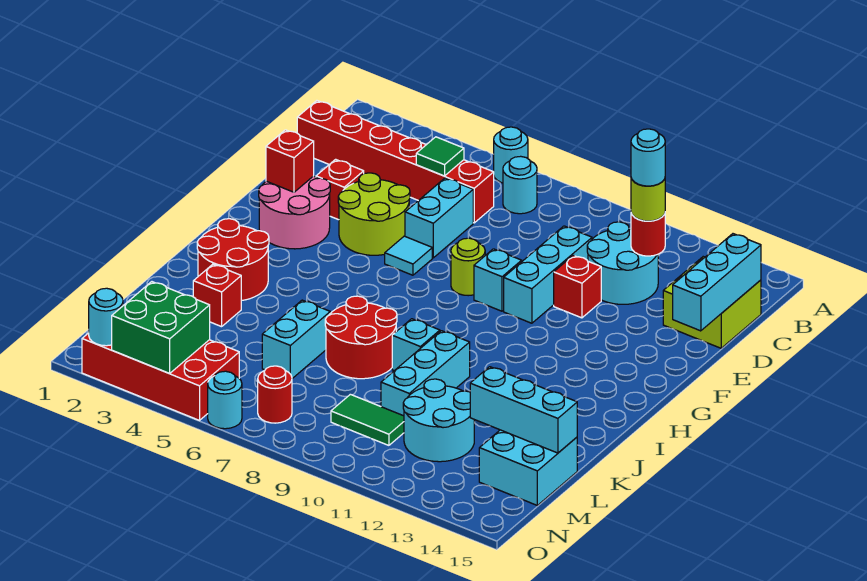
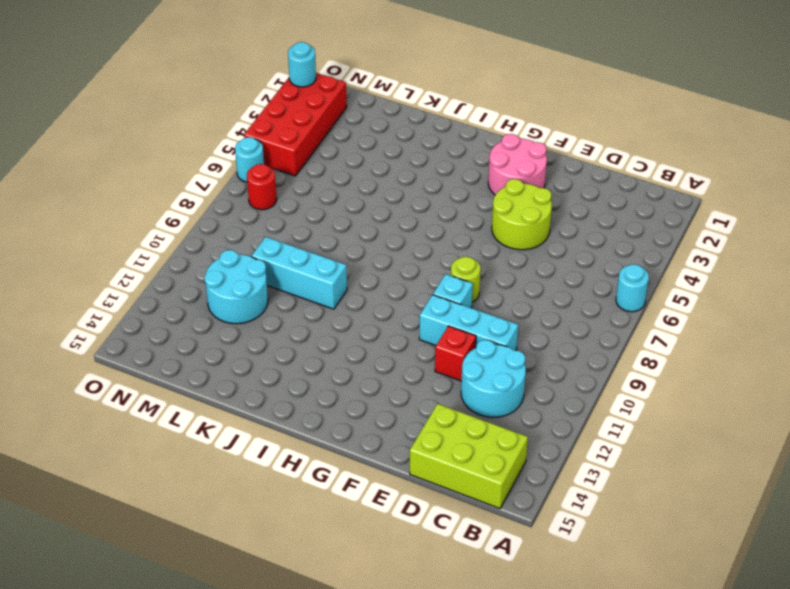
lime 2x3 brick [410,404,528,509] -> lime 2x2 brick [663,257,761,348]
none -> cyan 1x1 round brick [503,156,537,214]
none -> red 1x6 brick [297,101,494,223]
none -> cyan 1x2 brick [405,178,473,258]
none -> red 1x1 brick [316,159,364,220]

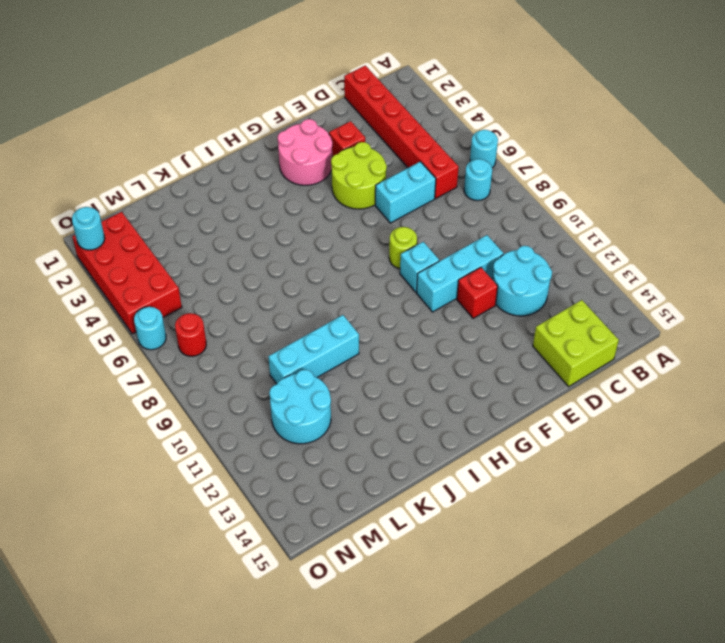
none -> cyan 1x1 tile [385,236,432,275]
none -> red 2x2 round brick [197,219,269,301]
none -> red 2x2 round brick [325,296,397,379]
none -> cyan 1x1 brick [392,319,440,371]

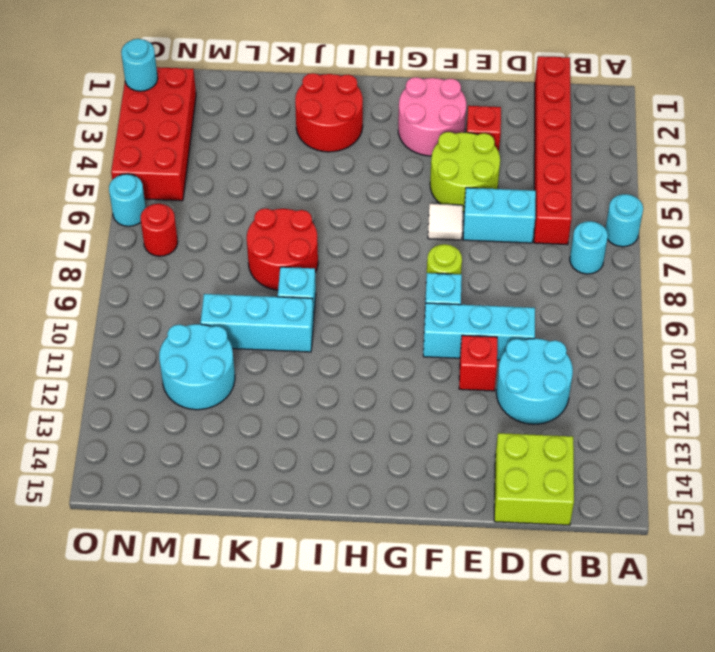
white 1x1 tile [428,204,463,240] -> cyan 1x1 tile [385,236,432,275]
none -> red 1x1 brick [193,264,241,327]
none -> cyan 1x2 brick [262,300,330,378]
none -> cyan 2x2 brick [479,430,577,505]
none -> green 1x2 tile [331,394,404,445]

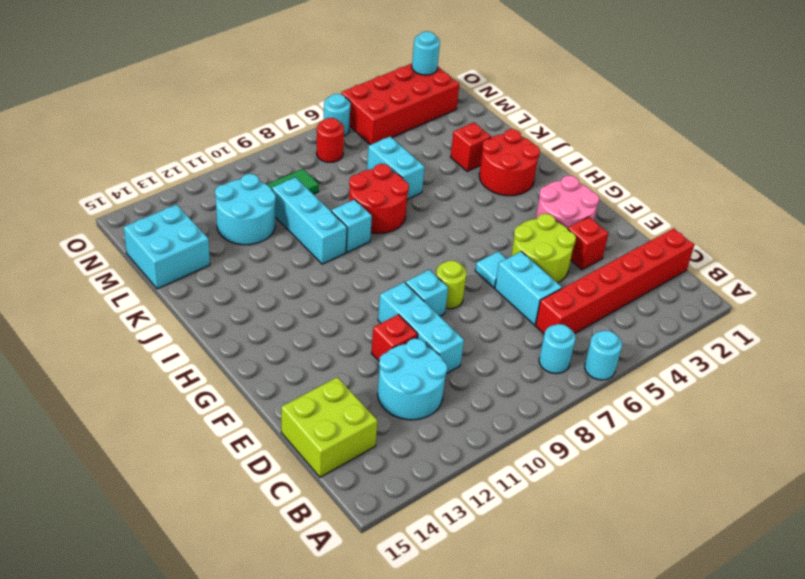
none -> green 1x1 tile [416,137,464,176]
none -> red 1x1 round brick [631,213,665,256]
none -> cyan 1x3 brick [673,234,761,331]
none -> red 1x1 brick [266,130,314,192]

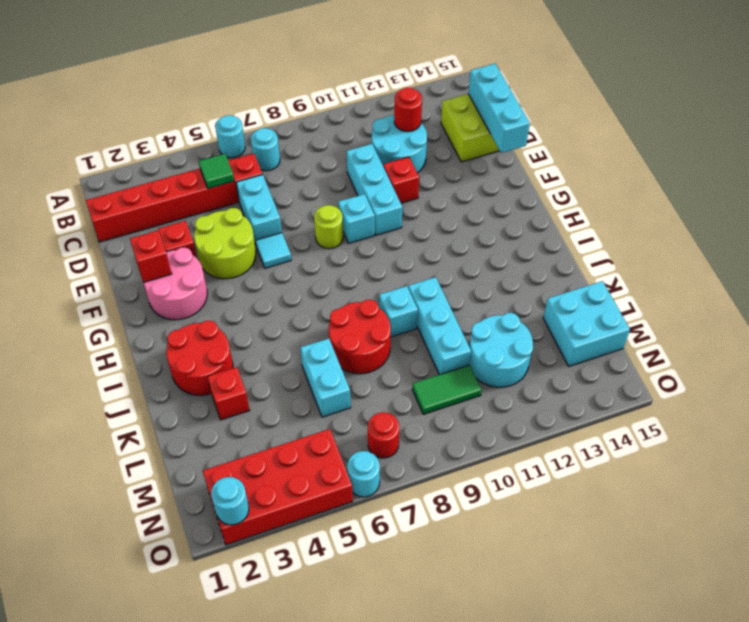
none -> cyan 1x3 brick [470,367,577,453]
none -> green 2x2 brick [112,282,210,373]
none -> lime 1x1 round brick [631,178,665,221]
none -> cyan 1x1 round brick [631,129,665,186]

